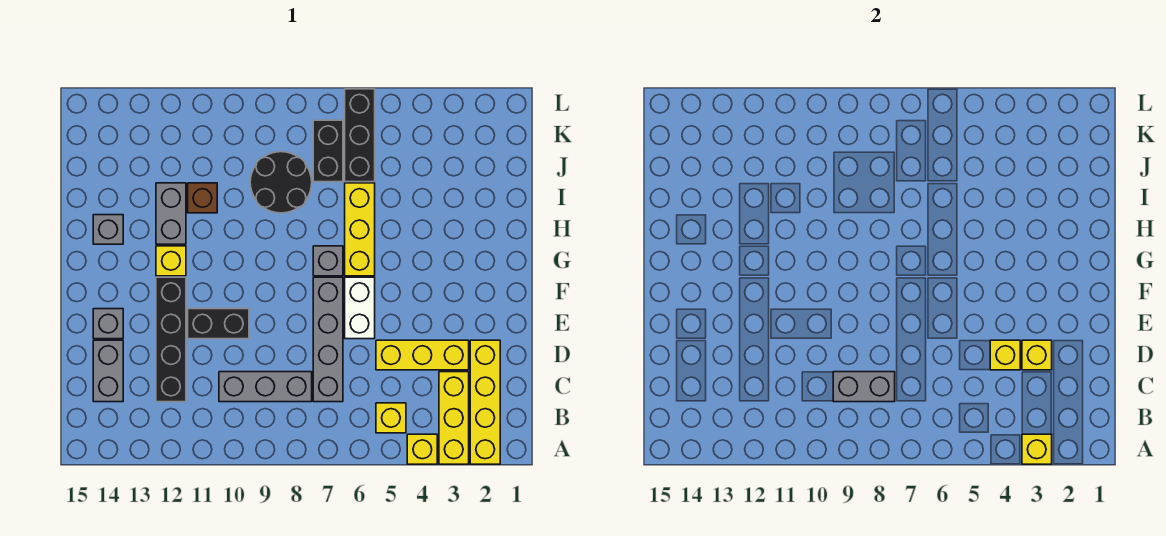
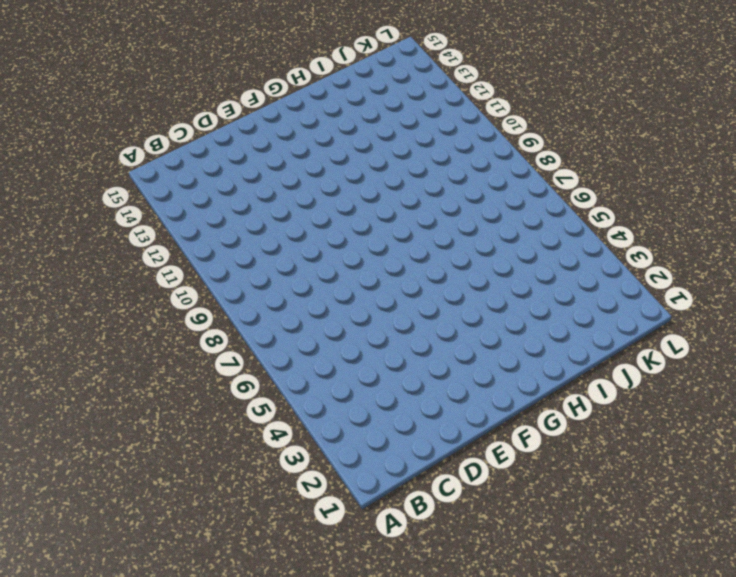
none -> yellow 1x4 brick [470,340,500,464]
none -> yellow 1x3 brick [439,372,469,464]
none -> yellow 1x1 brick [407,434,437,464]

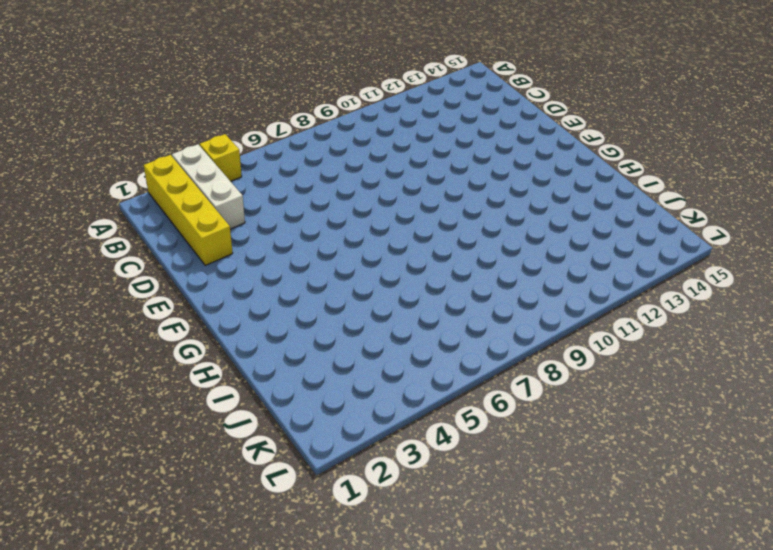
white 1x3 brick [172,144,245,229] -> yellow 1x3 brick [439,372,469,464]
none -> yellow 1x1 brick [376,403,406,433]
none -> grey 1x4 brick [313,277,343,402]
none -> grey 1x3 brick [219,372,312,402]

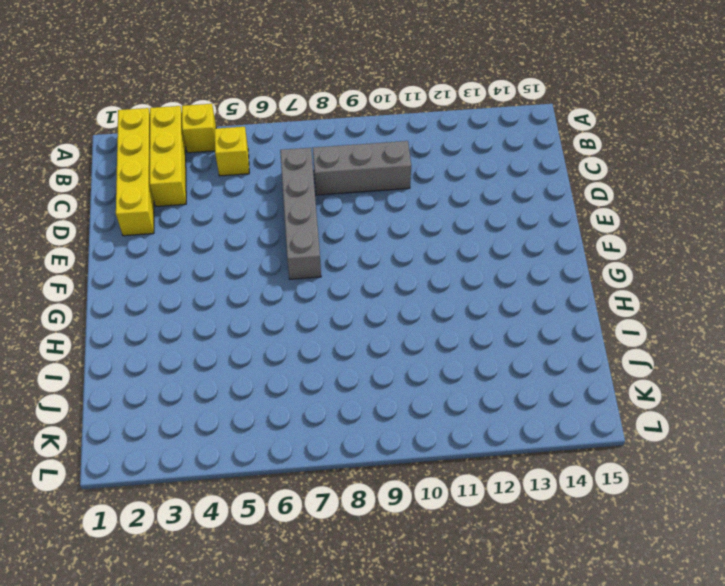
none -> black 1x4 brick [156,277,186,402]
none -> grey 1x2 brick [93,340,123,402]
none -> yellow 1x3 brick [376,340,469,370]

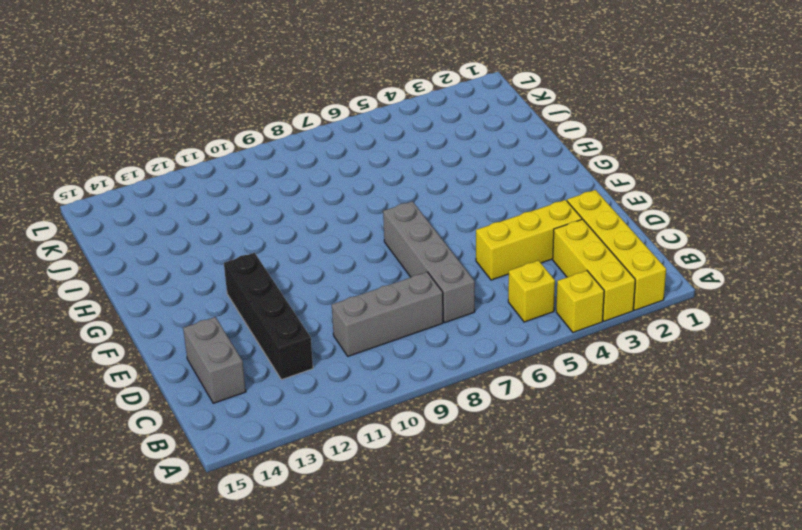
none -> white 1x2 brick [345,277,375,339]
none -> black 1x2 brick [188,309,249,339]
none -> grey 1x1 brick [93,309,123,339]

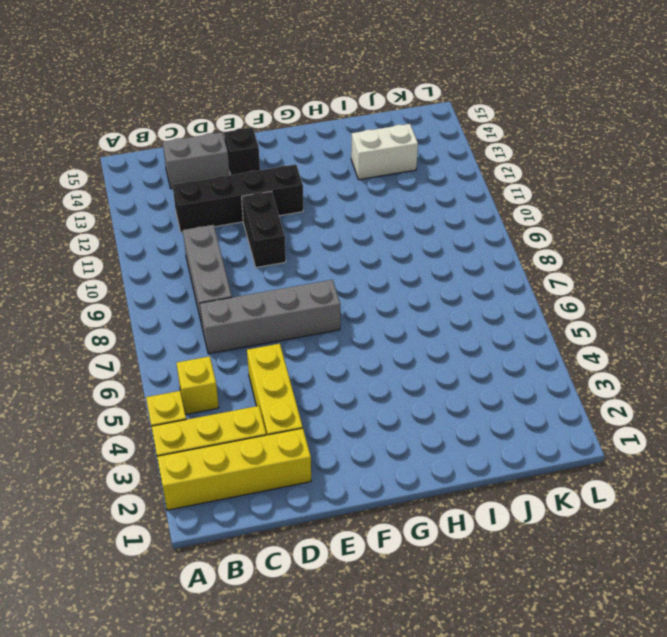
black 1x1 brick [224,127,260,175] -> grey 1x1 brick [93,309,123,339]
white 1x2 brick [351,124,418,180] -> white 1x2 brick moved to [345,277,375,339]
none -> yellow 1x3 brick [345,183,375,276]
none -> grey 1x1 brick [313,246,343,276]
none -> yellow 1x1 brick [156,246,186,276]

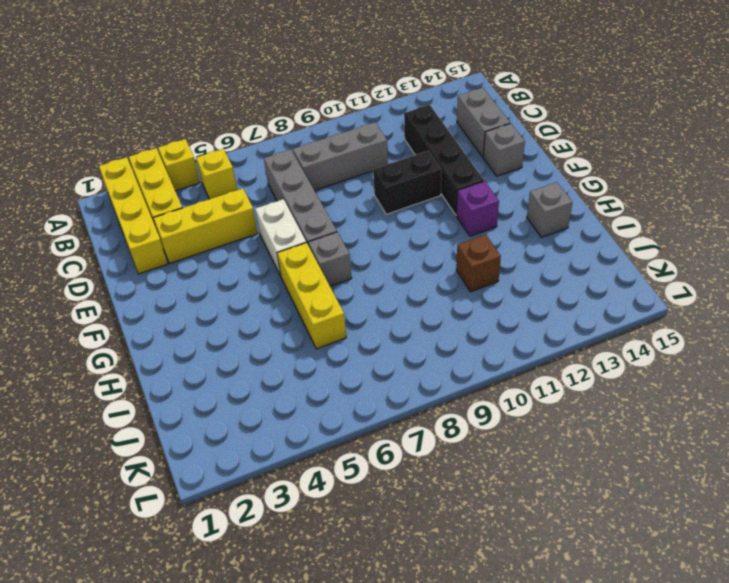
purple 1x1 brick [456,181,499,236] -> yellow 1x1 brick [156,246,186,276]
none -> grey 1x2 brick [156,183,186,244]
none -> black 2x2 round brick [250,152,312,213]
none -> black 1x3 brick [345,89,375,182]

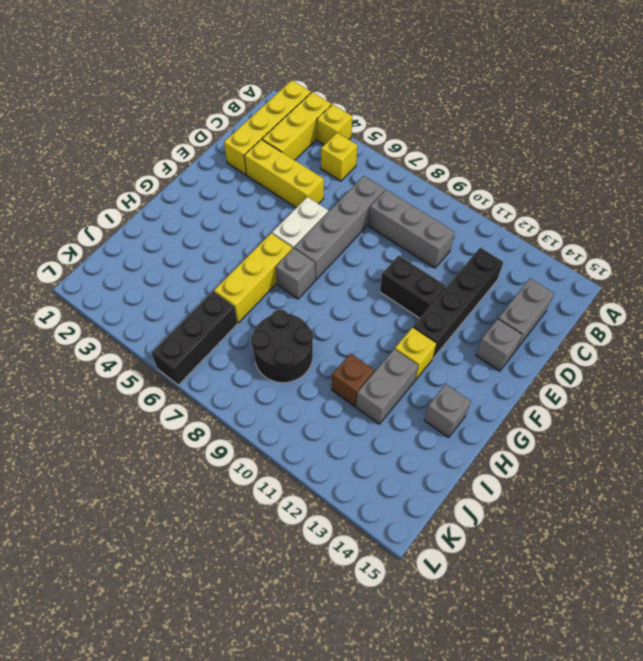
none -> black 1x2 brick [313,120,343,182]
none -> yellow 1x1 brick [1022,434,1052,464]
none -> grey 1x2 brick [833,372,895,402]

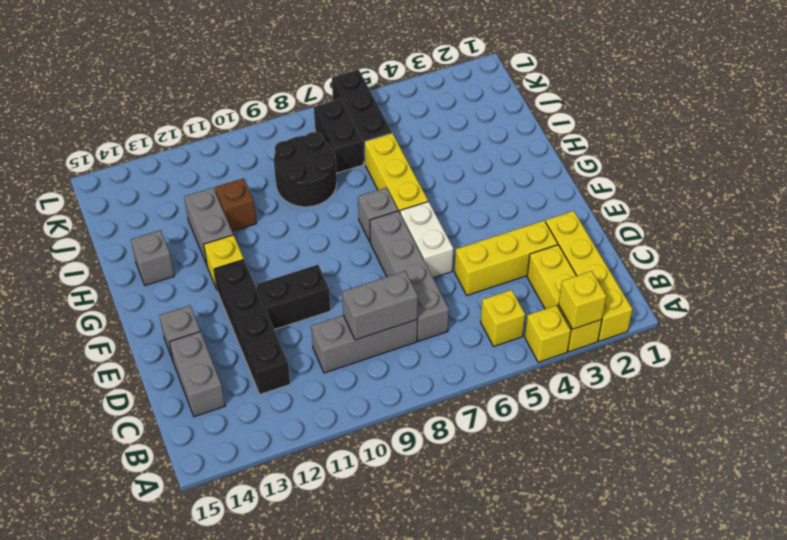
none -> yellow 1x1 brick [1022,340,1052,370]
none -> yellow 1x1 brick [990,340,1020,370]

